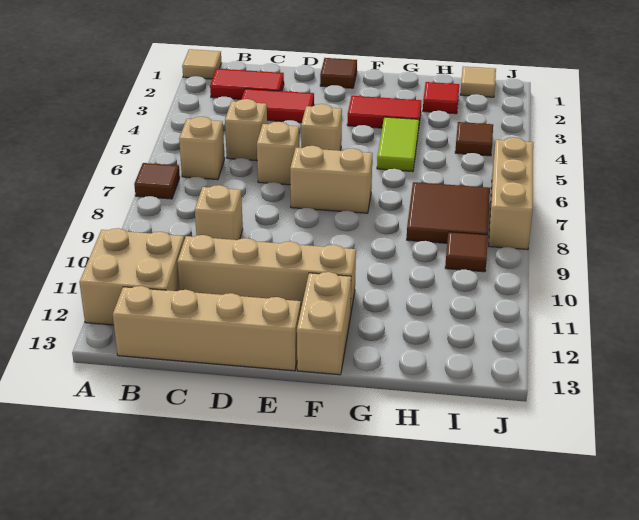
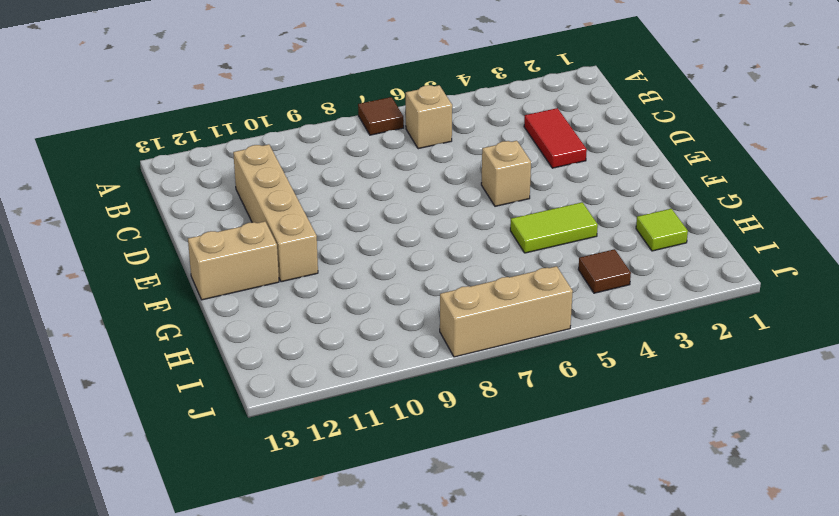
lime 1x1 tile [636,209,688,251] -> red 1x1 tile [423,82,459,114]
none -> tan 1x1 tile [182,49,221,79]
none -> tan 2x2 brick [79,228,184,325]
none -> red 1x2 tile [210,69,284,99]

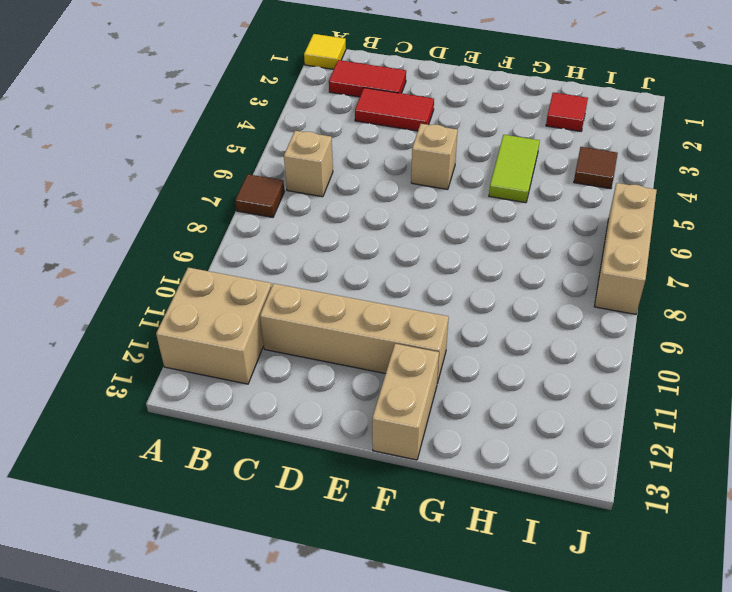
yellow 1x1 tile [304,34,346,69] -> tan 1x1 tile [182,49,221,79]
none -> tan 1x4 brick [113,286,301,371]
none -> tan 1x1 brick [225,99,267,161]
none -> tan 1x1 brick [195,185,243,240]

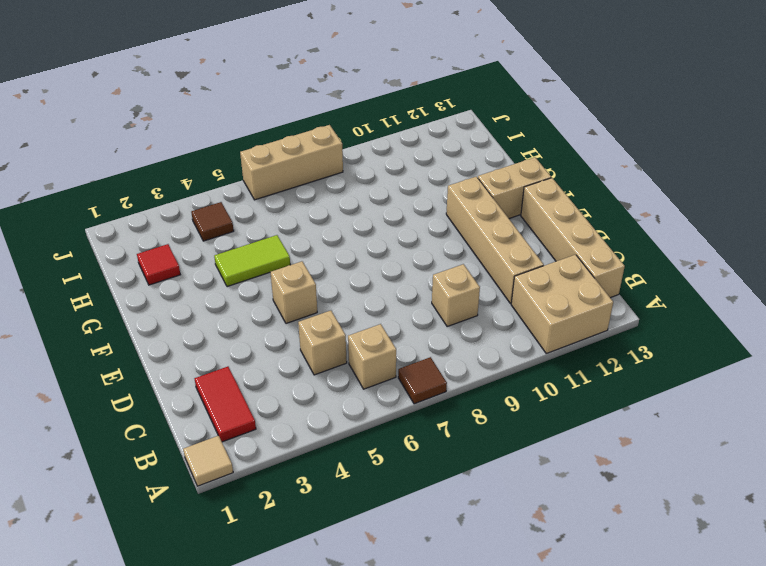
none -> red 1x2 tile [242,89,314,123]
none -> tan 1x1 brick [257,122,299,185]
none -> brown 1x1 tile [320,58,357,88]

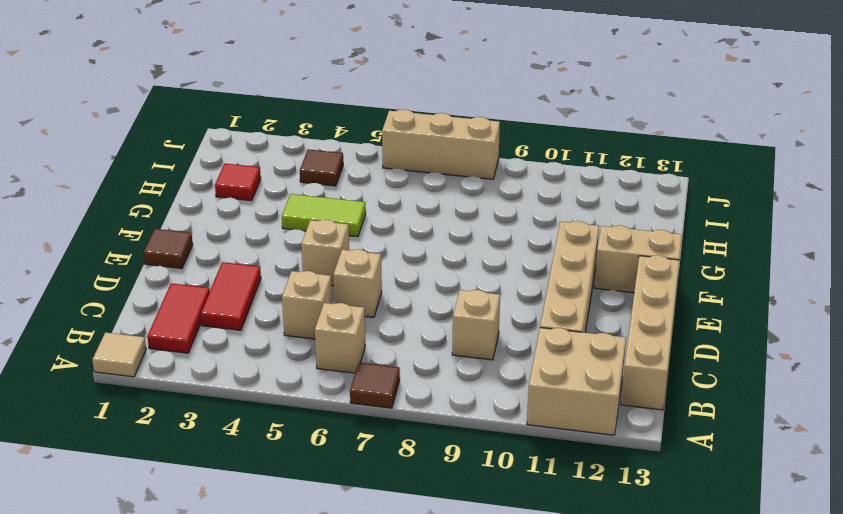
none -> tan 1x2 brick [290,146,373,213]
none -> red 1x2 tile [347,96,421,128]
none -> brown 2x2 tile [407,182,490,243]

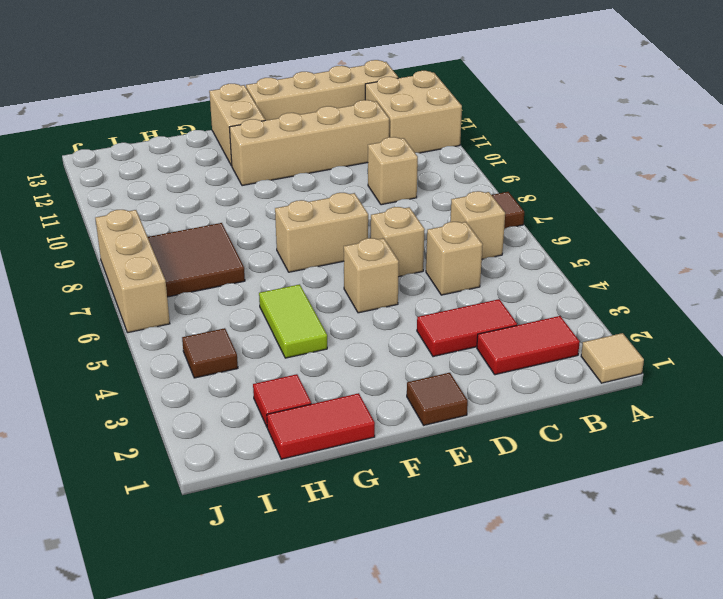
red 1x2 tile [267,393,375,459] -> red 1x2 tile moved to [347,96,421,128]
none -> tan 1x1 tile [460,67,496,97]
none -> brown 1x1 tile [445,232,488,272]

